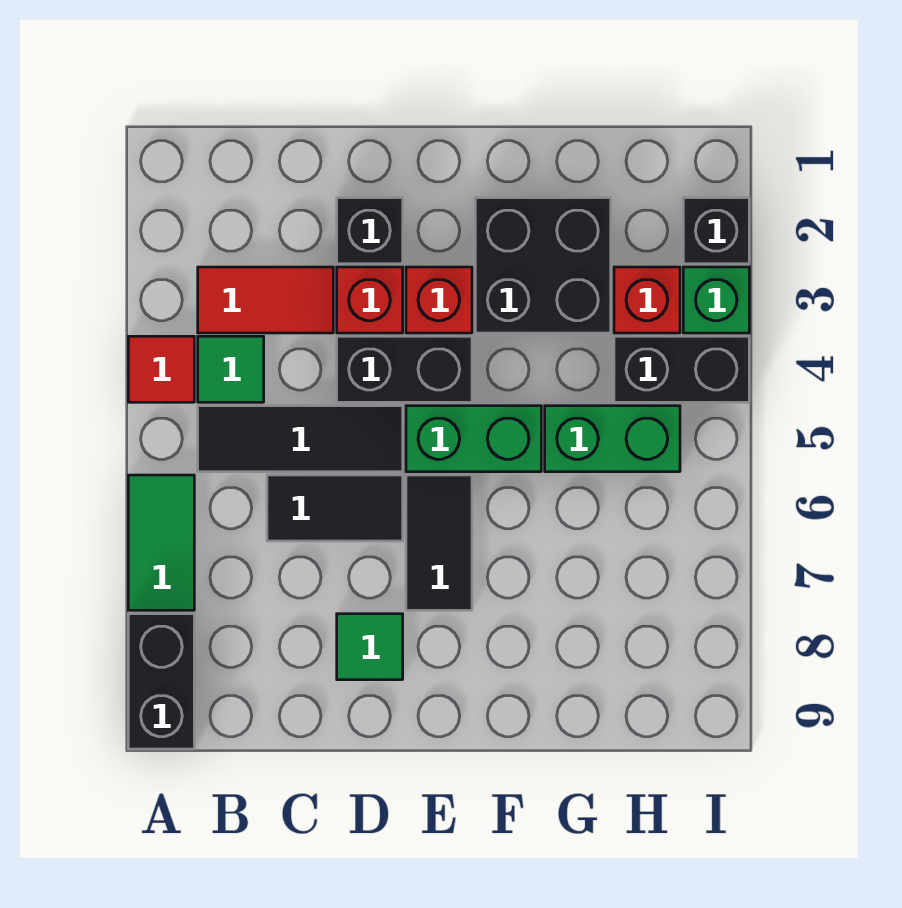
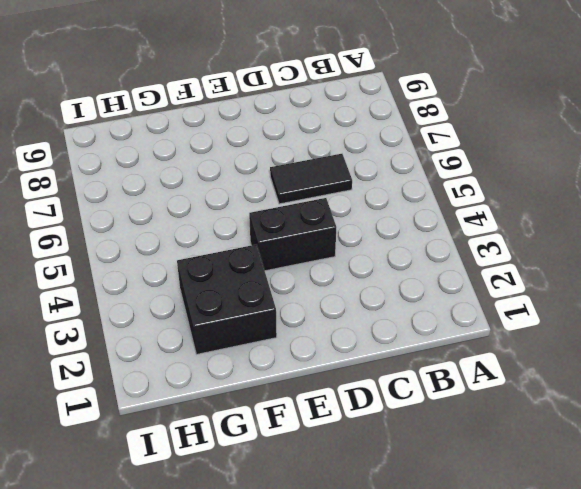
none -> red 1x1 tile [128,336,194,402]
none -> green 1x2 tile [128,475,194,610]
none -> black 1x2 brick [128,614,194,749]

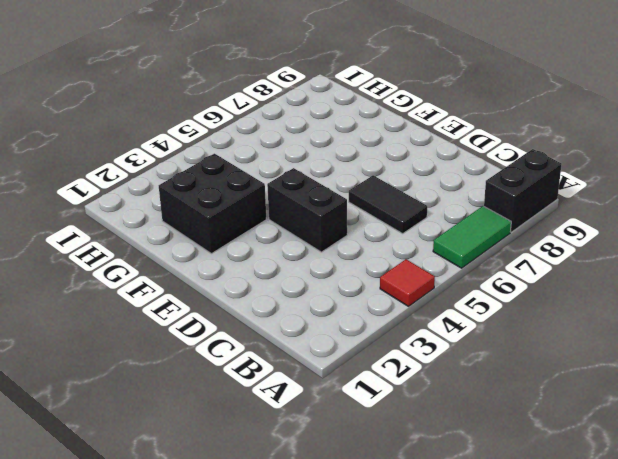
none -> red 1x2 tile [198,267,333,333]
none -> green 1x1 tile [198,336,264,402]
none -> black 1x3 tile [198,406,403,472]

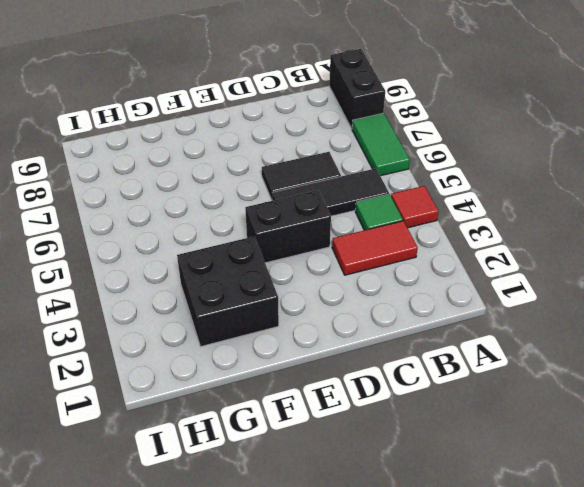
none -> black 1x1 brick [337,198,403,264]
none -> red 1x1 brick [337,267,403,333]
none -> green 1x1 tile [337,614,403,680]

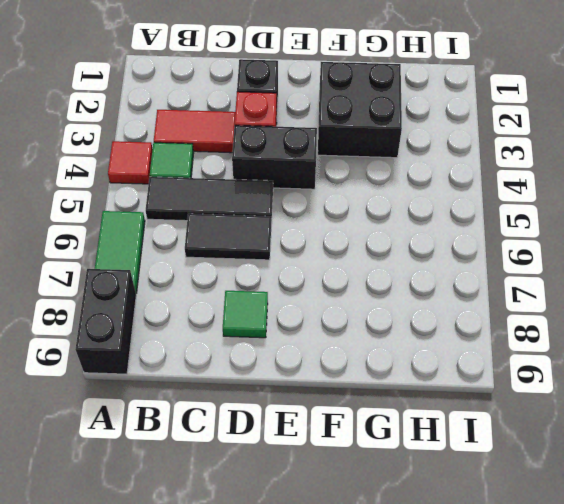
none -> red 1x1 brick [406,267,472,333]
none -> green 1x2 brick [406,406,541,472]
none -> black 1x2 tile [406,475,472,610]

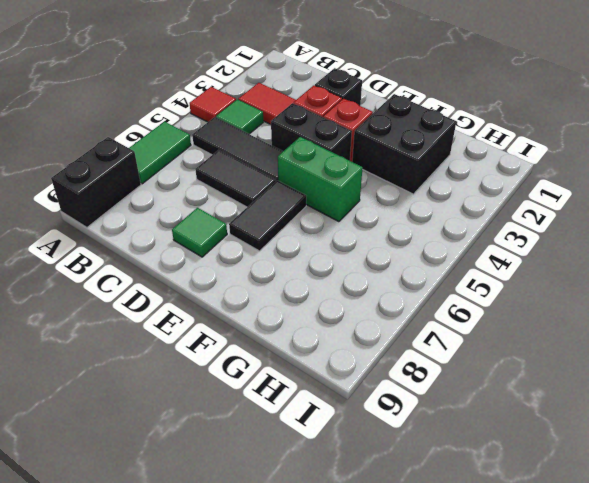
none -> green 1x2 brick [545,406,680,472]
none -> red 1x1 brick [614,267,680,333]
none -> black 1x2 brick [614,336,749,402]

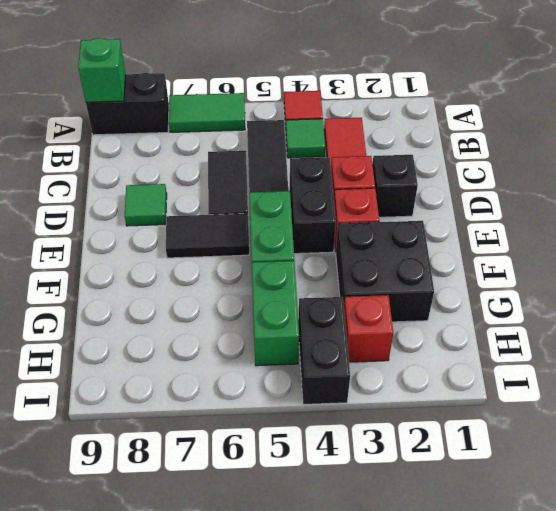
green 1x1 brick [78,38,126,102] -> green 1x1 brick moved to [683,267,749,333]
none -> black 1x1 brick [683,198,749,264]

